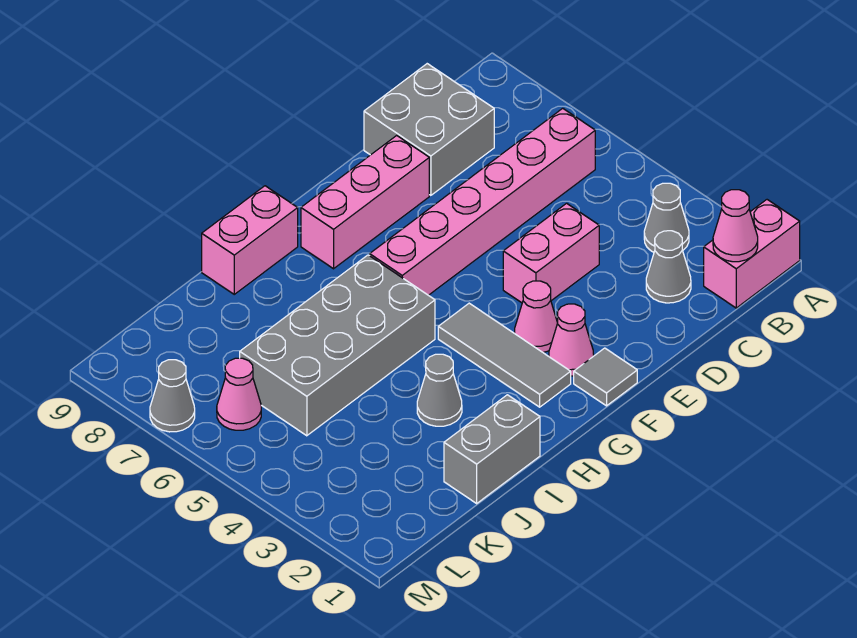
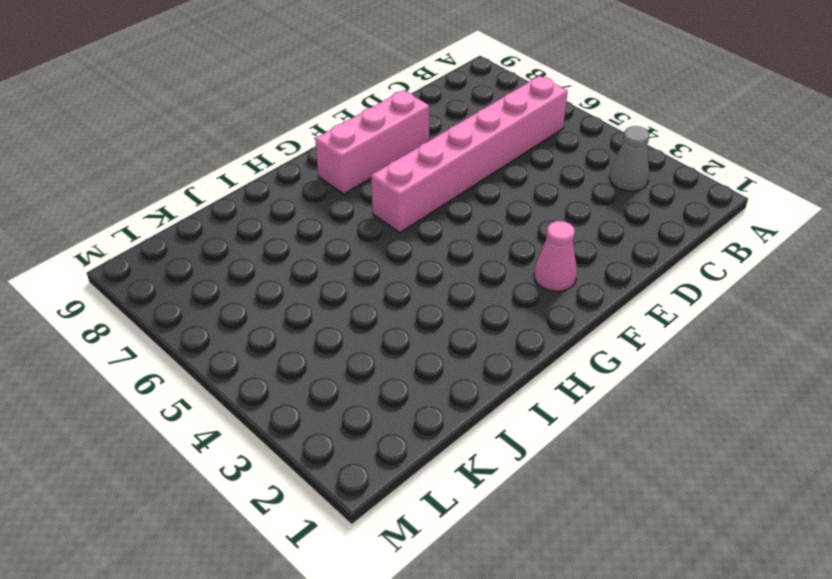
none -> pink 1x2 brick [704,200,800,308]
none -> grey 1x1 cone [646,231,691,303]
none -> grey 2x2 brick [364,64,494,195]

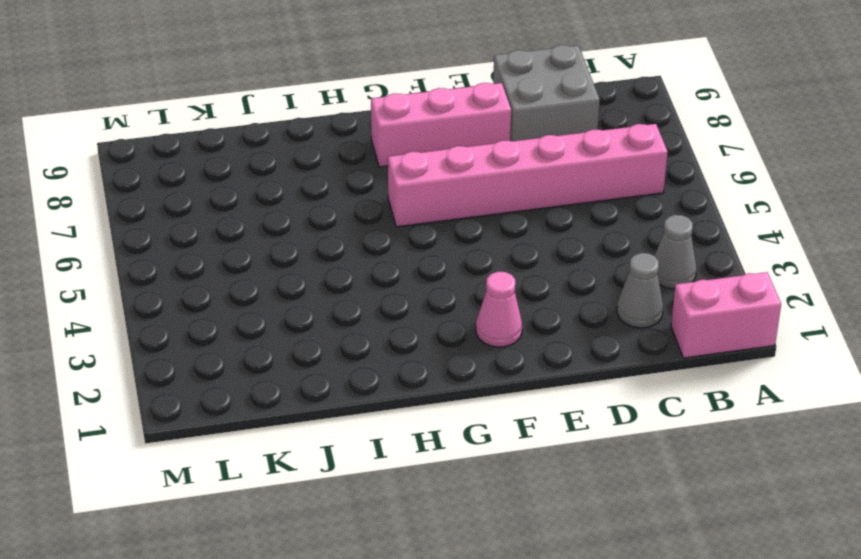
none -> pink 1x2 brick [503,203,599,303]
none -> grey 1x1 tile [574,348,637,406]
none -> pink 1x1 cone [515,281,558,352]

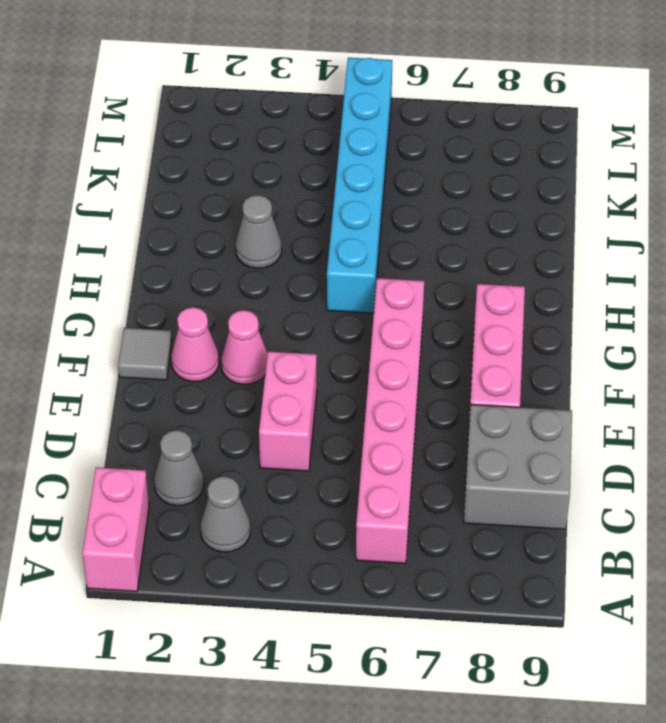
cyan 1x6 brick [327,58,392,313] -> grey 2x4 brick [240,255,435,436]
none -> grey 1x3 tile [438,303,571,407]
none -> pink 1x2 brick [202,186,298,294]
none -> grey 1x2 brick [444,395,540,503]

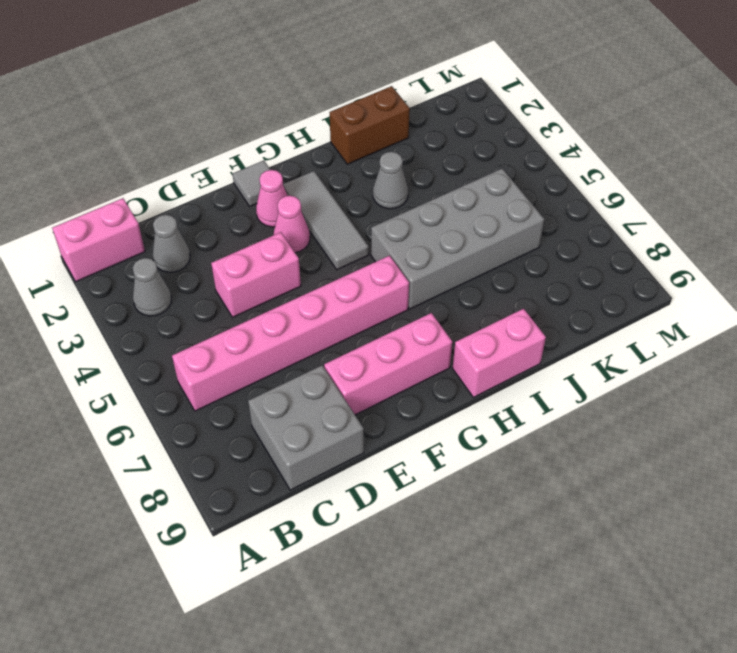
brown 1x2 brick [330,86,410,164] -> grey 1x2 brick [444,395,540,503]
none -> pink 1x1 cone [217,358,261,430]
none -> grey 1x1 cone [150,360,195,432]
none -> pink 1x1 cone [713,190,758,262]

